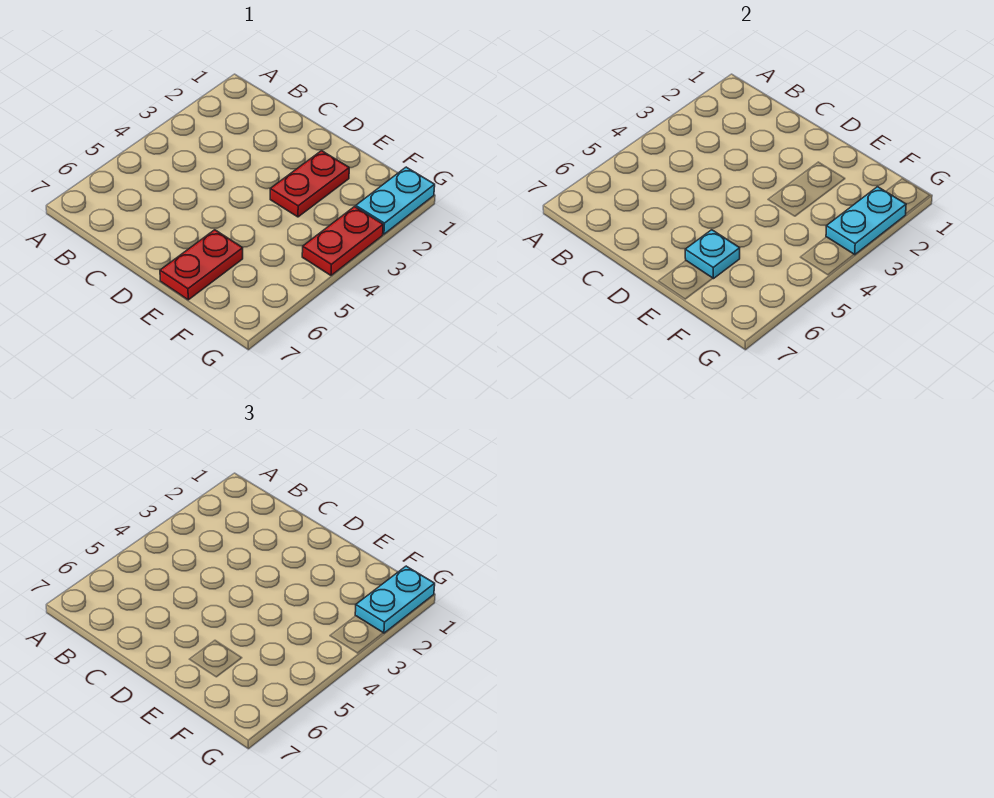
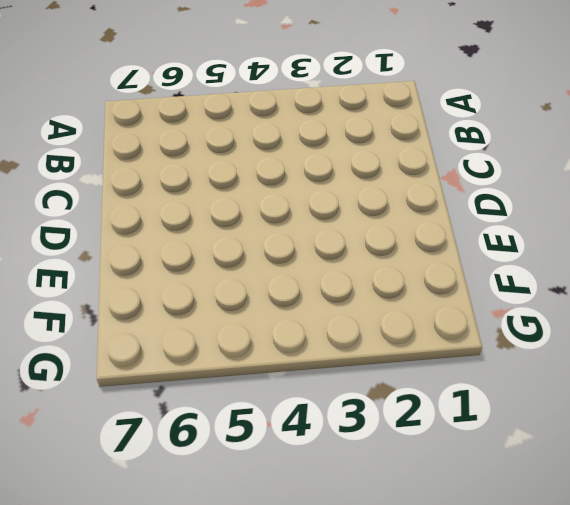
none -> red 1x2 plate [270,151,349,217]
none -> red 1x2 plate [160,230,243,300]

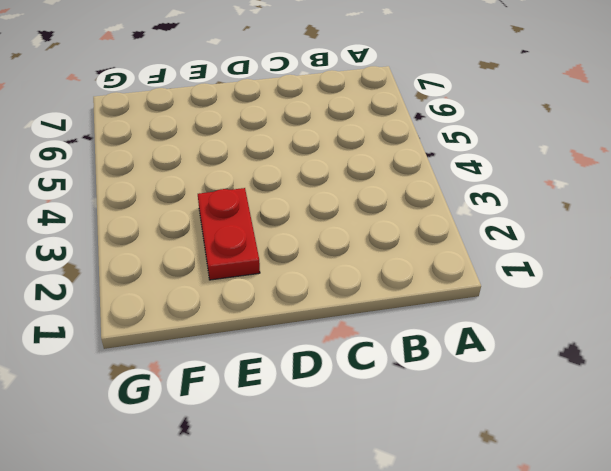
none -> red 1x2 plate [160,230,243,300]
none -> cyan 1x2 plate [356,167,435,234]

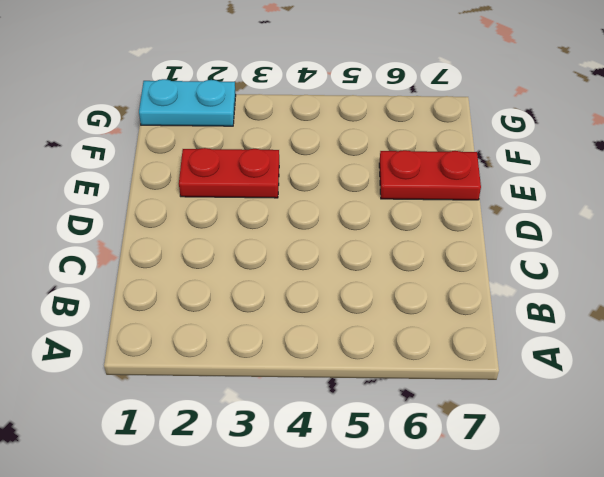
none -> red 1x2 plate [302,207,383,275]
none -> cyan 1x1 plate [685,230,740,279]

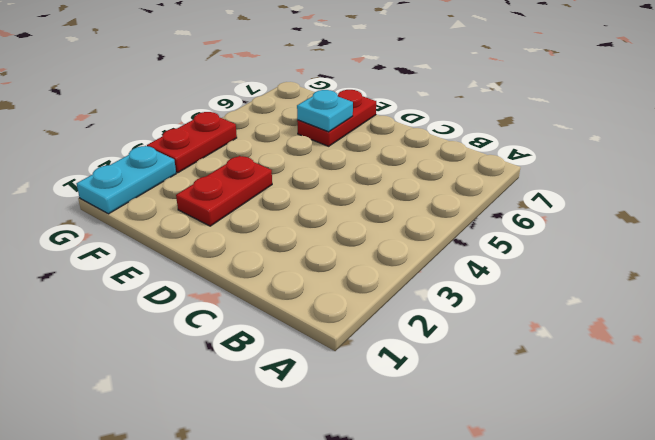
none -> cyan 1x2 plate [826,187,906,255]
none -> cyan 1x2 plate [355,566,435,633]

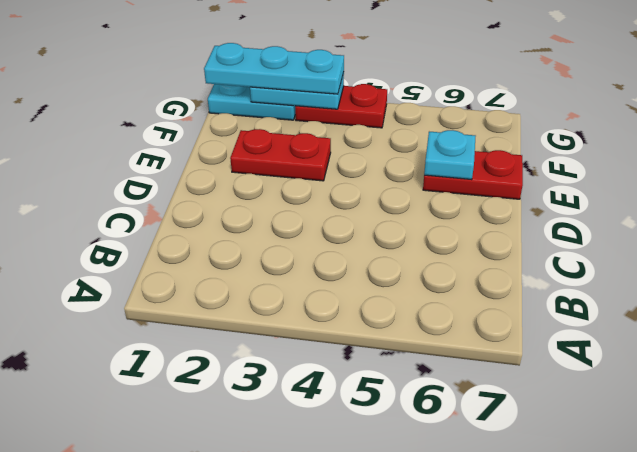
cyan 1x3 plate [204,43,344,94] -> cyan 1x2 plate [355,566,435,633]

